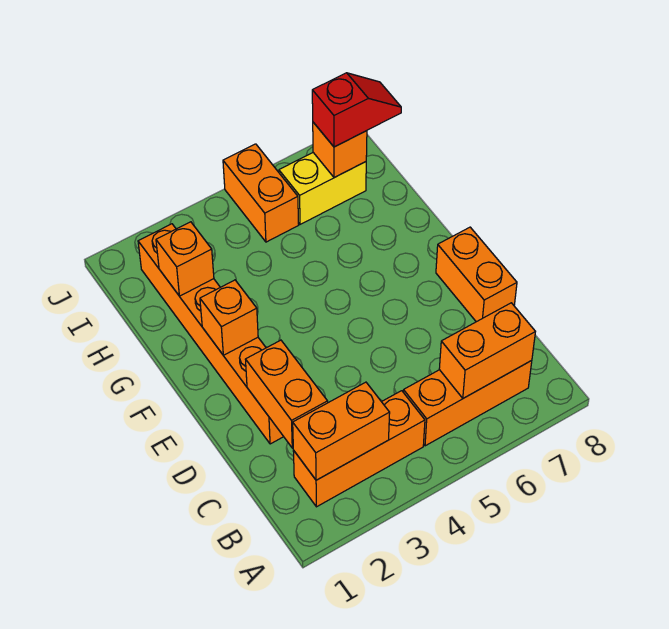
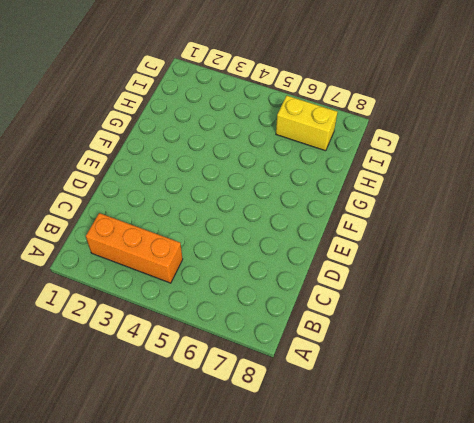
none -> orange 1x3 brick [403,361,532,446]
none -> orange 1x6 brick [138,224,284,444]
none -> orange 1x2 brick [436,227,517,322]

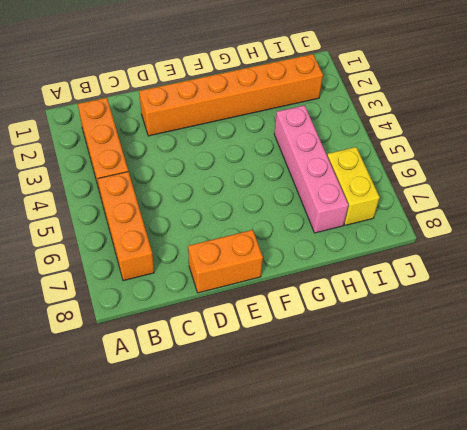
pink 1x4 brick [274,105,348,233] -> none
none -> orange 1x2 brick [223,144,299,242]
none -> orange 1x2 brick [293,382,390,480]
none -> orange 1x2 brick [439,303,535,398]

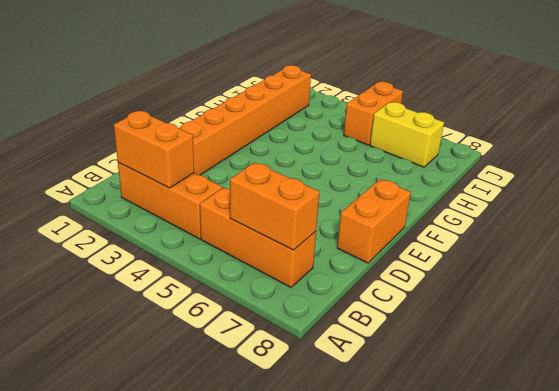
none -> orange 1x2 brick [245,340,328,448]
none -> orange 1x1 brick [200,280,258,355]
none -> orange 1x1 brick [156,222,214,296]

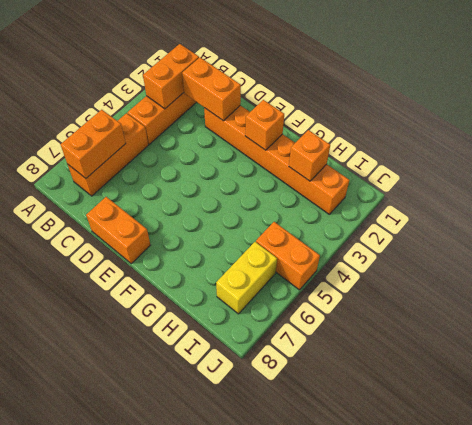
none -> orange 1x1 brick [313,122,367,178]
none -> red 1x2 slope [312,73,401,147]

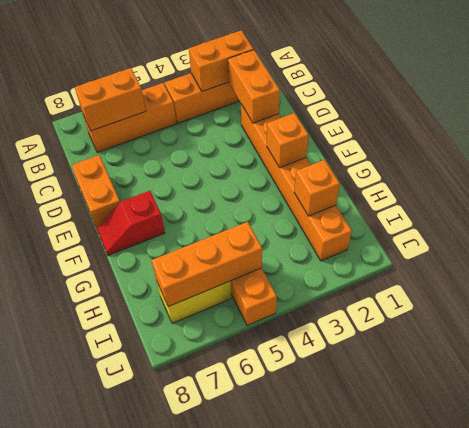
red 1x2 slope [97,191,165,255] -> red 1x2 slope moved to [312,73,401,147]
orange 1x3 brick [151,222,262,307] -> orange 1x1 brick [313,122,367,178]

